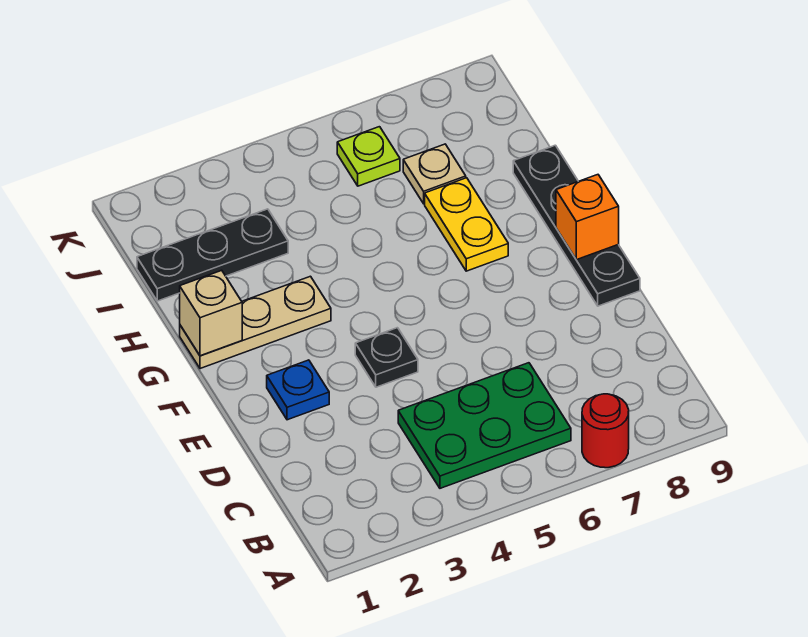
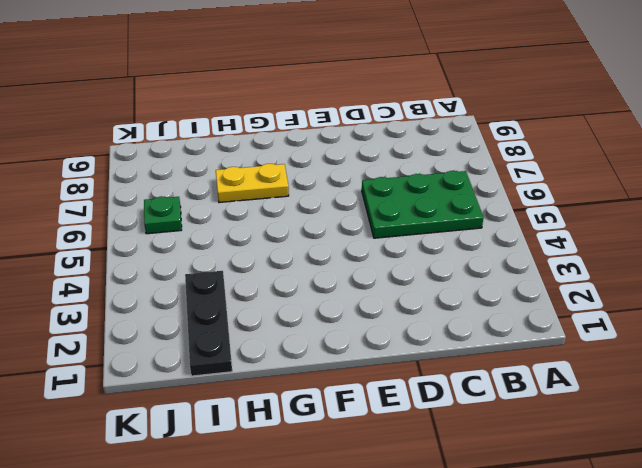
green 2x3 plate [362,171,484,238] -> green 2x3 plate turned to [398,363,571,488]
green 1x1 plate [144,196,182,234] -> lime 1x1 plate [337,127,400,186]
none -> red 1x1 round brick [582,394,629,468]
none -> blue 1x1 plate [267,360,329,420]
none -> black 1x1 plate [355,328,418,387]

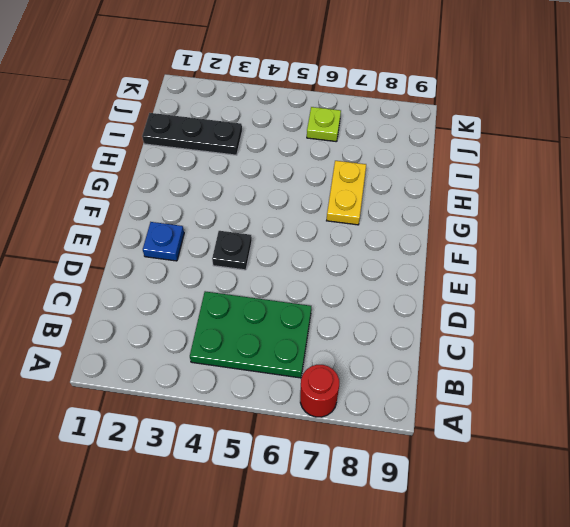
none -> black 1x4 plate [513,145,640,306]
none -> tan 1x3 plate [180,276,331,369]
none -> tan 1x1 plate [403,144,466,204]

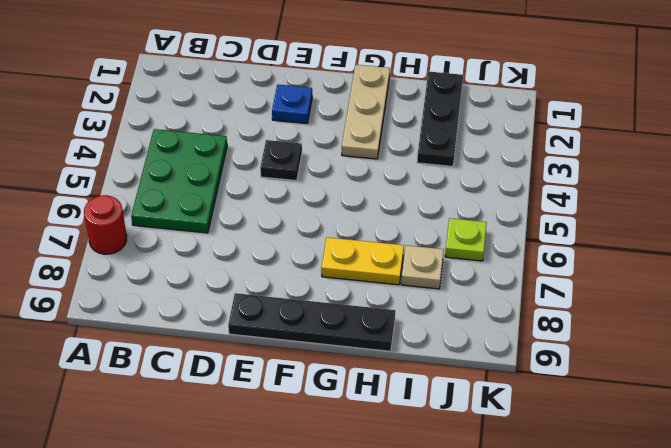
none -> orange 1x1 brick [556,175,619,260]
none -> tan 1x1 brick [180,270,242,356]

